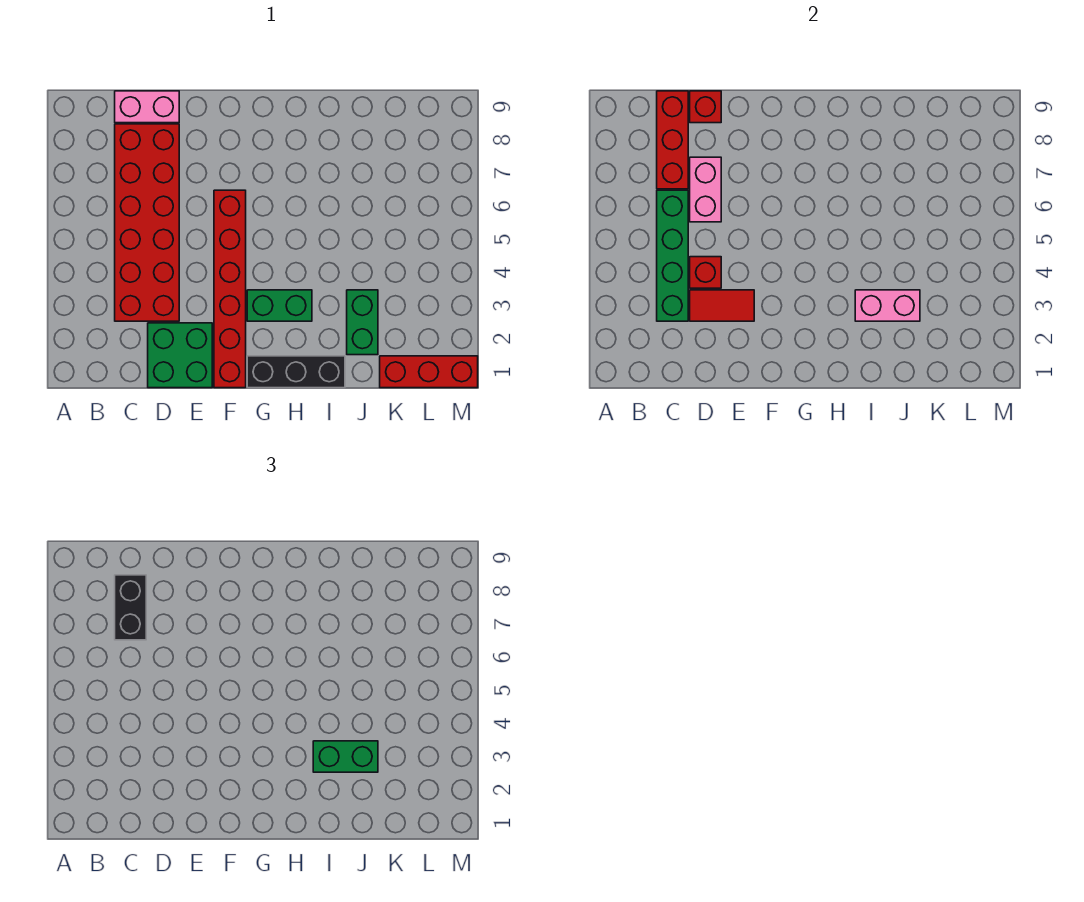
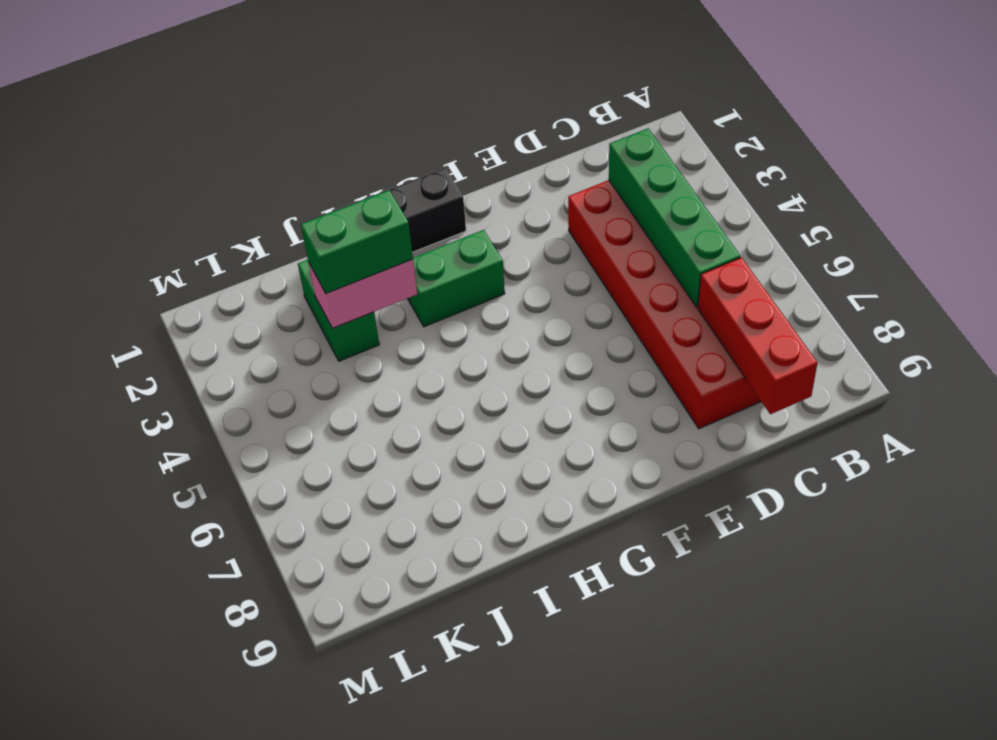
none -> pink 1x2 brick [115,91,179,123]
none -> green 2x2 brick [148,323,212,388]
none -> red 1x6 brick [214,190,246,388]

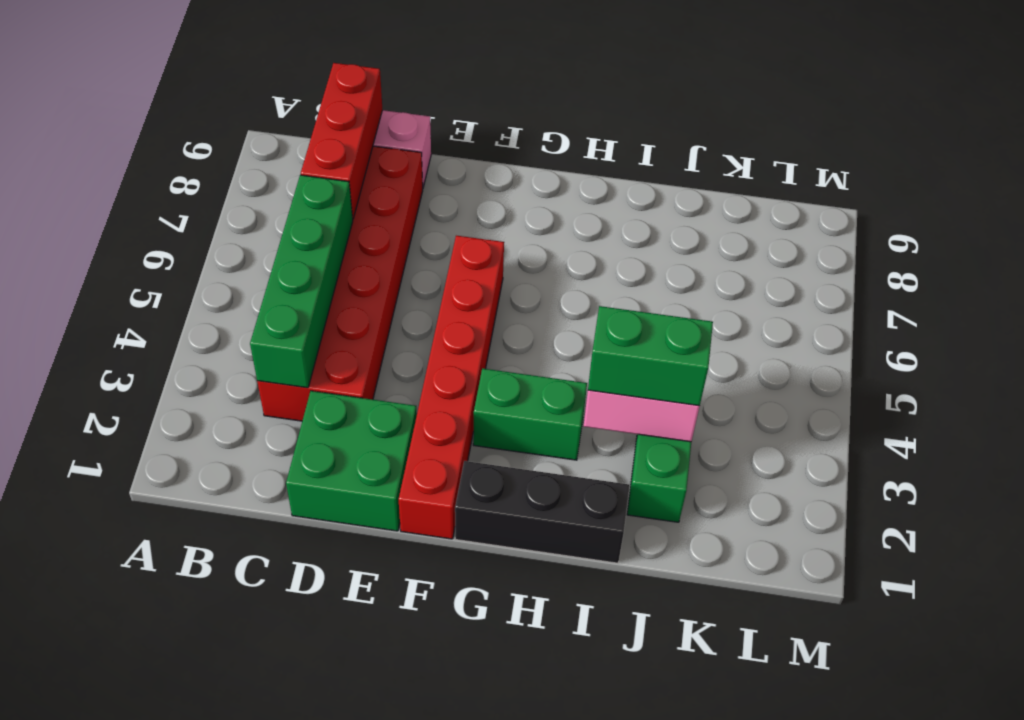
none -> red 1x3 brick [380,356,478,388]
none -> red 1x2 tile [690,290,754,321]
none -> red 1x1 brick [690,257,721,288]

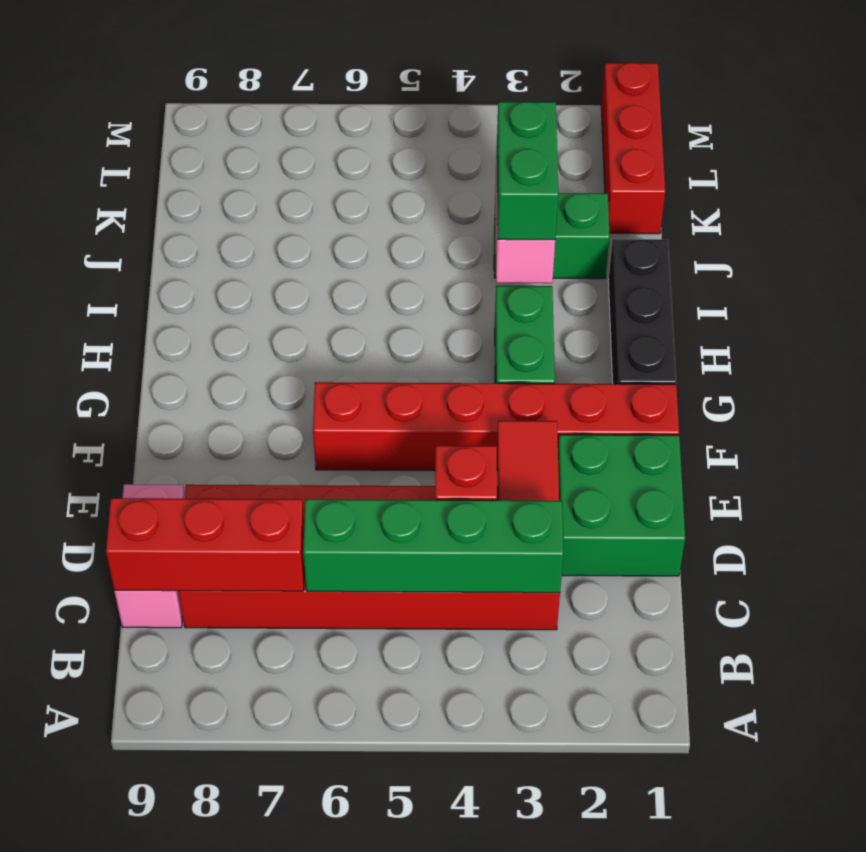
none -> pink 1x2 brick [690,157,721,222]
none -> red 1x1 brick [690,91,721,123]
none -> black 1x2 brick [115,575,146,640]

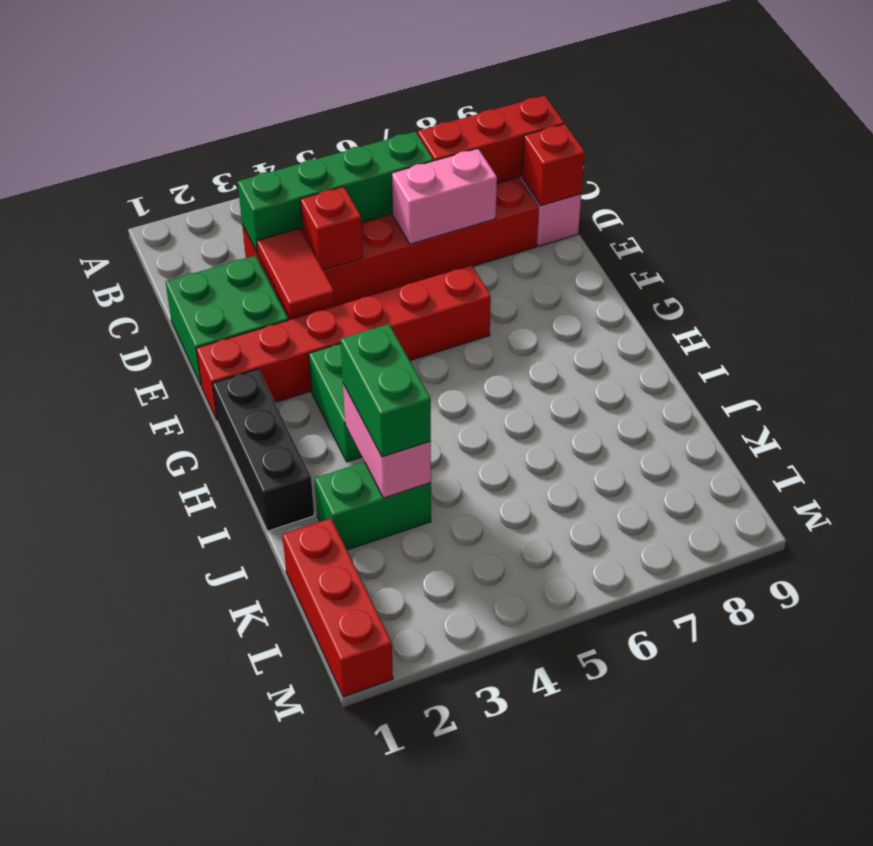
none -> black 1x2 brick [115,575,146,640]

